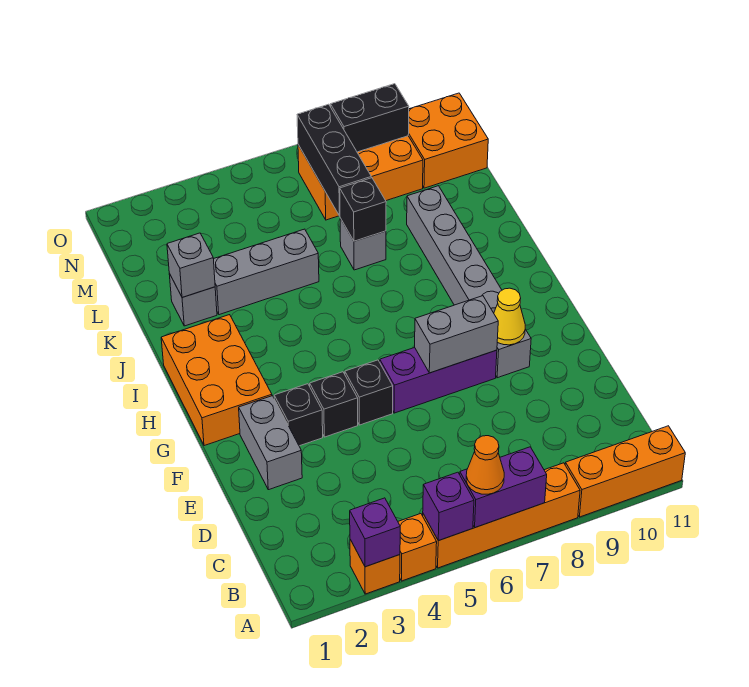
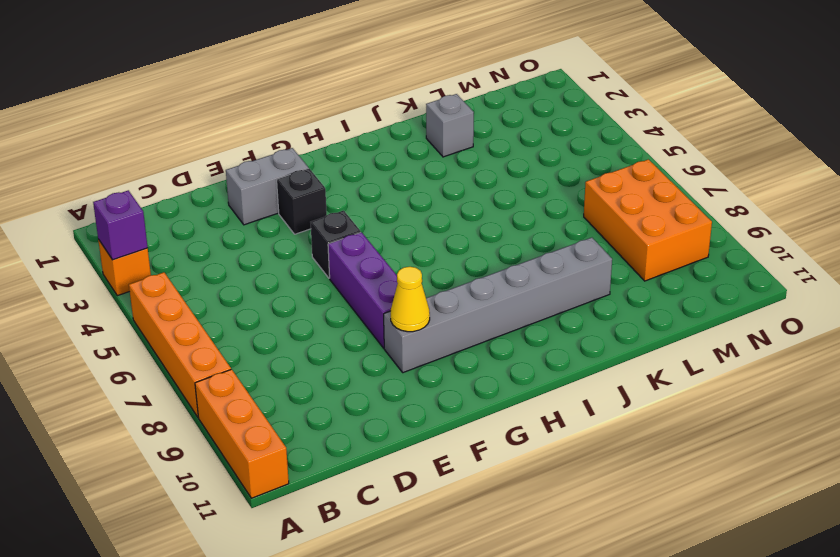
none -> orange 1x1 brick [398,514,437,581]
none -> black 1x1 brick [310,372,358,437]
none -> orange 2x3 brick [161,315,272,446]

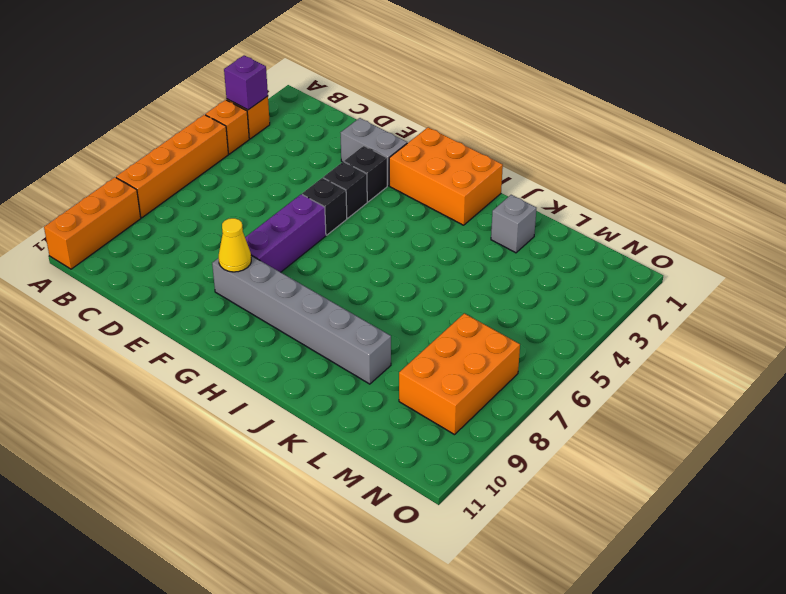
none -> grey 1x3 brick [214,229,319,315]
none -> grey 1x1 brick [340,218,386,270]
none -> orange 2x2 brick [408,93,488,188]

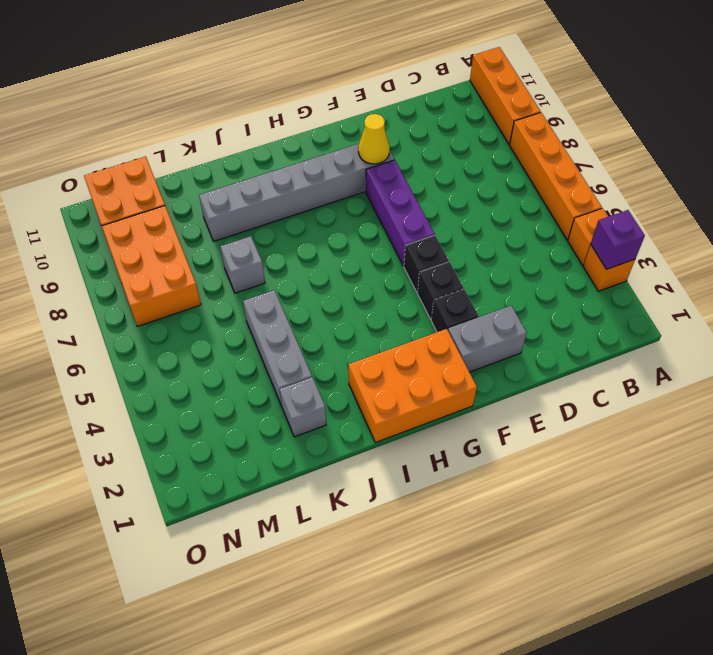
none -> purple 1x1 brick [423,472,474,541]
none -> purple 1x2 brick [460,447,547,528]
none -> grey 1x2 brick [415,296,498,373]

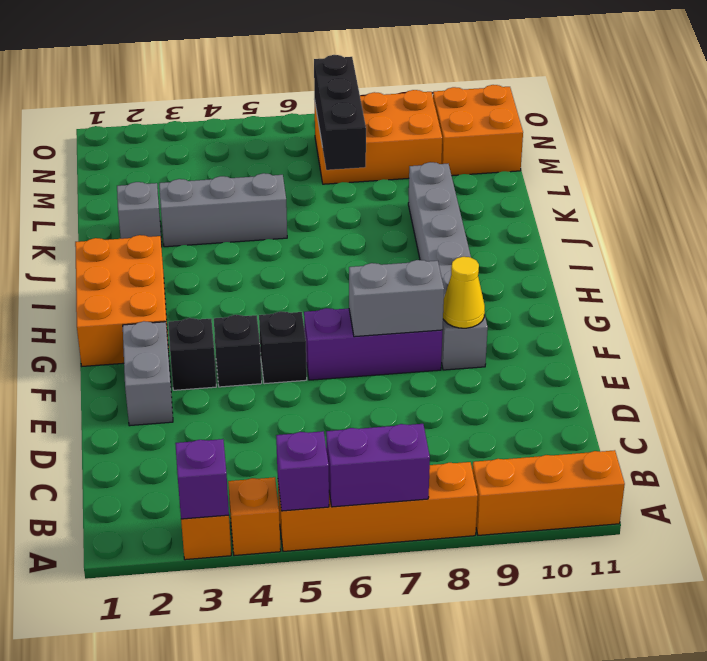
none -> grey 1x1 brick [340,218,386,270]
none -> grey 1x1 brick [167,233,215,297]
none -> black 1x1 brick [340,178,386,241]

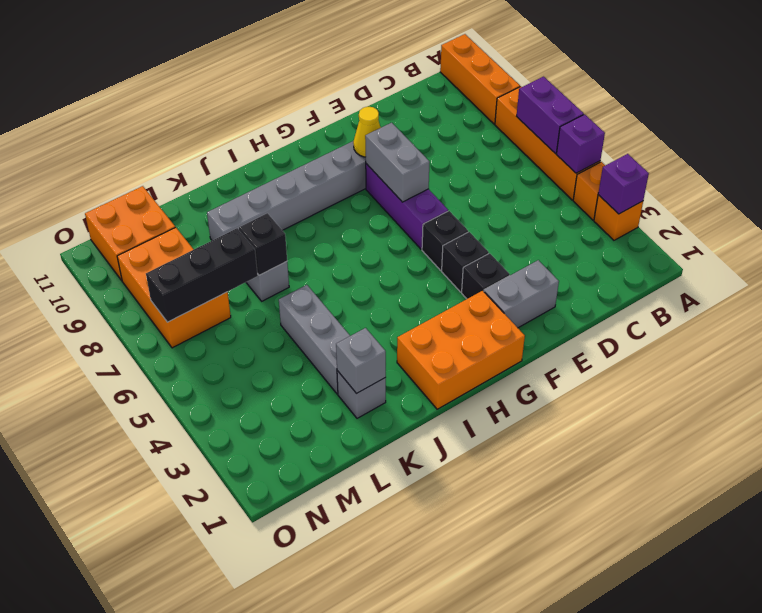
none -> black 1x2 brick [330,84,409,152]
none -> orange 1x1 cone [466,436,504,494]

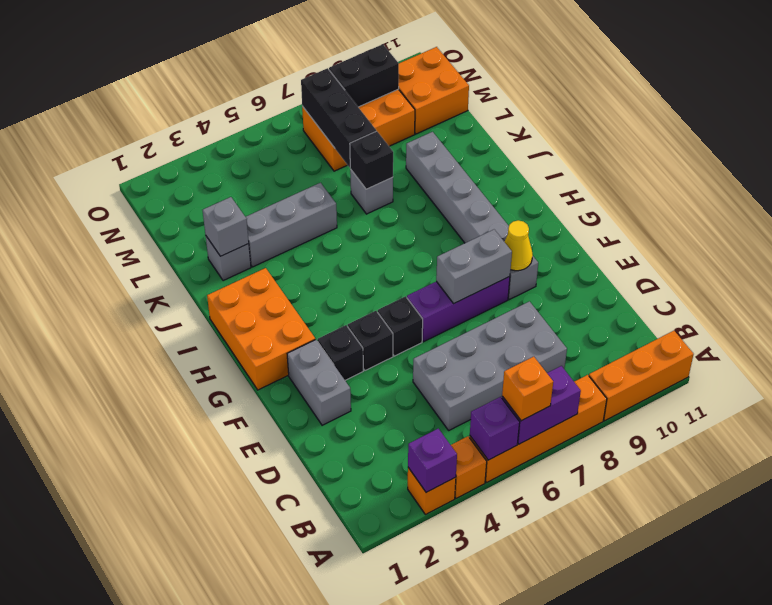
orange 1x1 brick [502,357,553,421] -> orange 1x1 cone [466,436,504,494]
grey 2x4 brick [413,301,567,430] -> none

